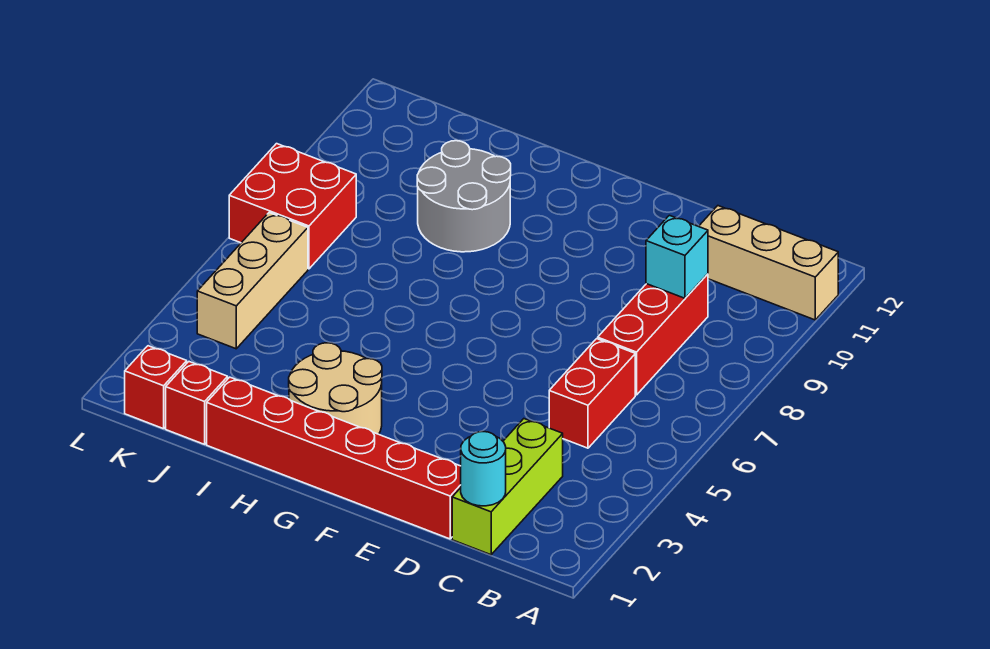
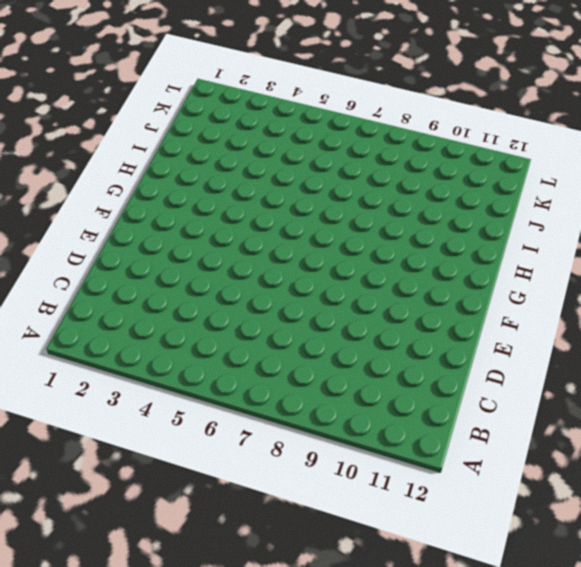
none -> tan 1x3 brick [699,206,838,320]
none -> lime 1x3 brick [452,419,563,555]
none -> red 1x2 brick [549,339,635,448]

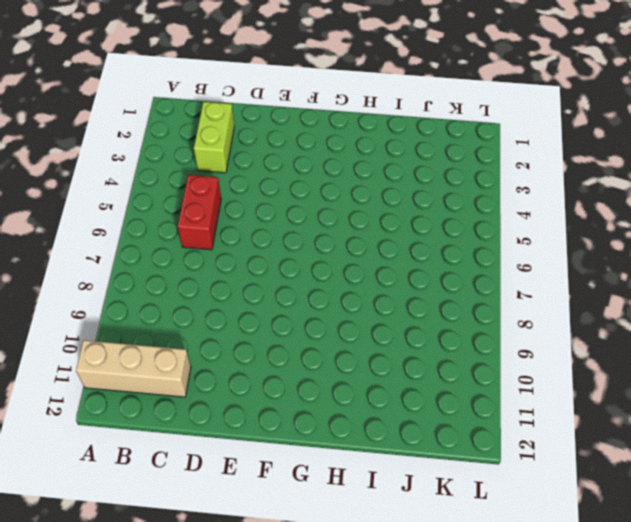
lime 1x2 brick [194,102,234,173] -> lime 1x3 brick [452,419,563,555]
none -> red 1x3 brick [598,274,708,395]
none -> red 1x6 brick [207,377,461,539]
none -> tan 2x2 round brick [289,343,382,434]

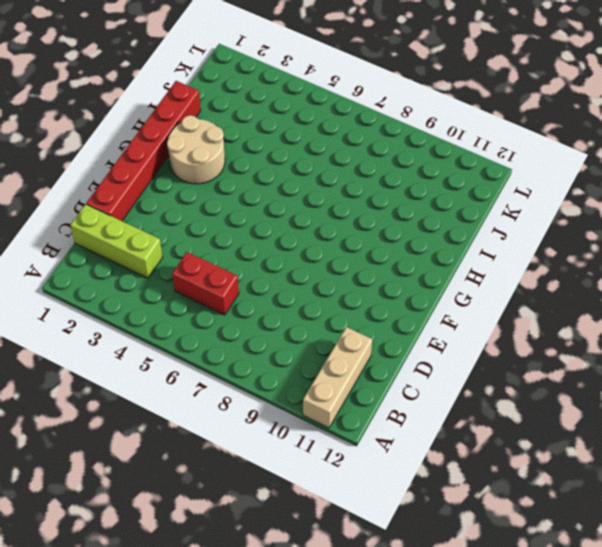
none -> red 1x3 brick [598,274,708,395]
none -> grey 2x2 round brick [417,141,511,252]
none -> red 1x1 brick [166,362,228,444]

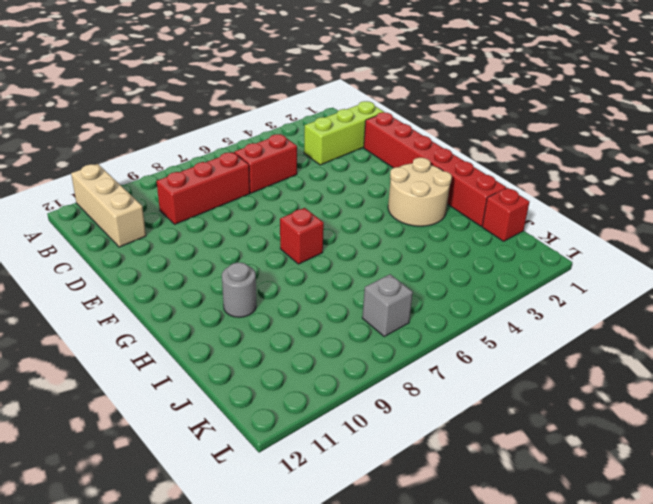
red 1x1 brick [280,208,324,264] -> red 1x1 brick moved to [125,346,187,429]
grey 1x1 round brick [222,262,256,317] -> grey 2x2 round brick [417,141,511,252]
grey 1x1 brick [362,274,413,336] -> red 2x2 brick [229,144,356,269]
none -> tan 1x3 brick [197,213,308,349]
none -> cyan 1x1 round brick [461,432,506,506]
none -> cyan 1x1 brick [646,215,708,298]

